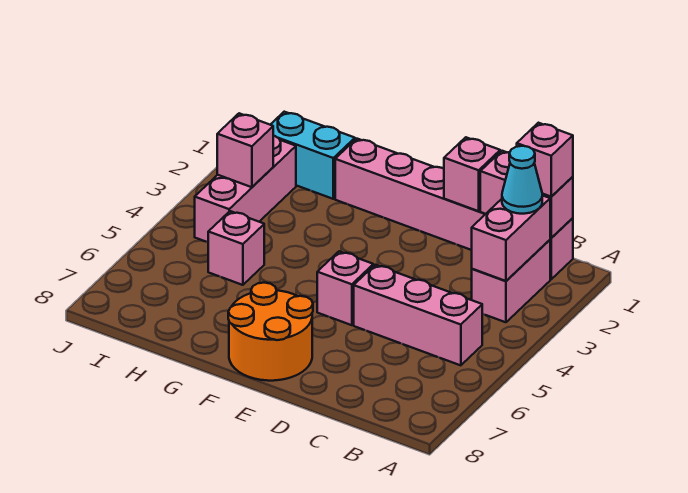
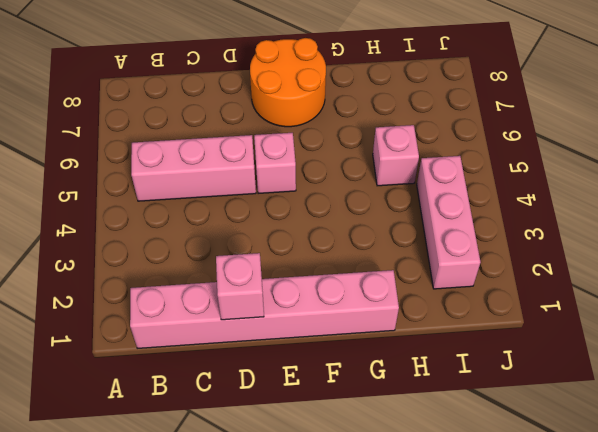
none -> pink 1x2 brick [472,240,550,322]
none -> cyan 1x2 brick [270,112,355,199]
none -> pink 1x2 brick [480,151,573,238]

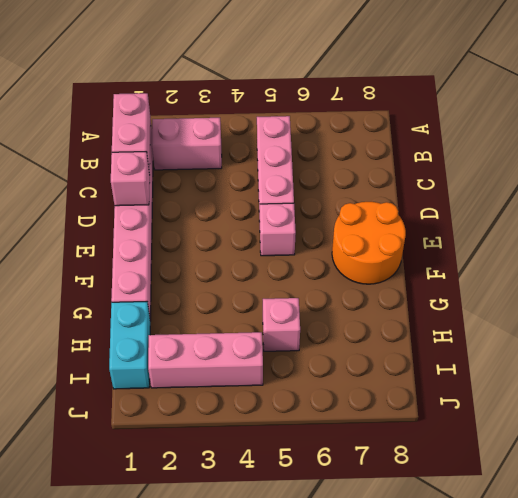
none -> pink 1x2 brick [472,195,550,281]
none -> pink 1x1 brick [217,113,273,187]
none -> pink 1x1 brick [517,123,573,197]

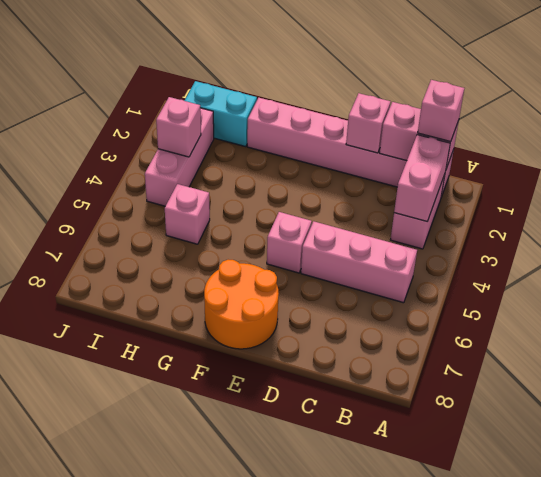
none -> cyan 1x1 cone [502,146,542,214]

